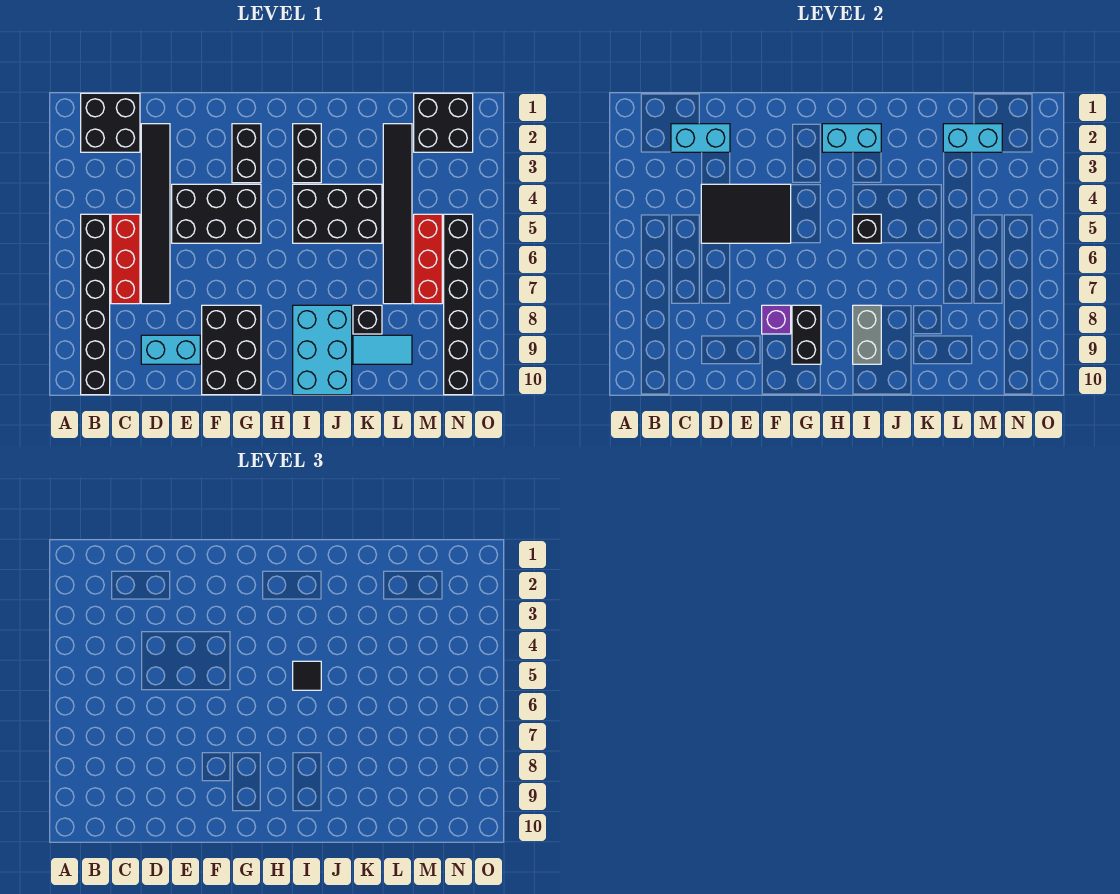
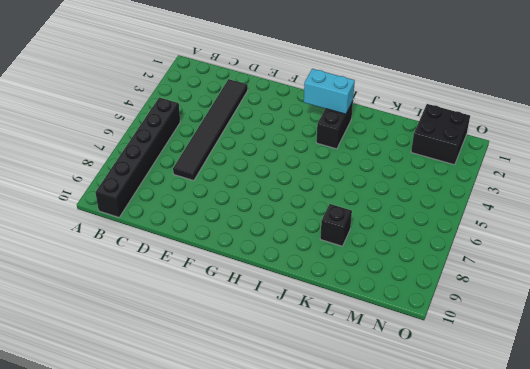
none -> black 2x2 brick [81,93,140,152]
none -> red 1x3 brick [111,214,140,304]
none -> cyan 1x2 brick [141,335,200,364]

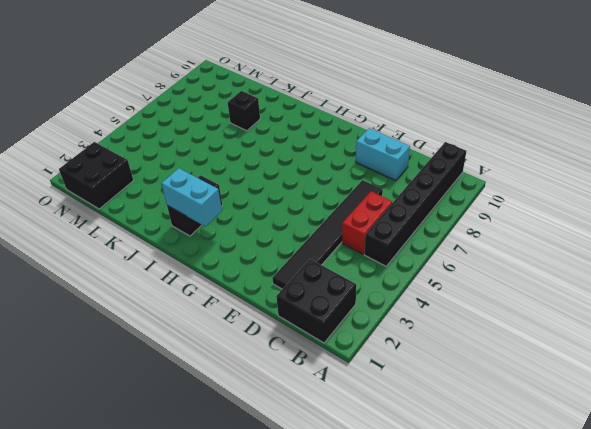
red 1x2 brick [342,191,392,254] -> red 1x3 brick [111,214,140,304]
none -> black 2x3 brick [172,184,261,243]
none -> black 2x3 brick [202,305,261,395]
none -> black 1x2 brick [232,124,261,183]

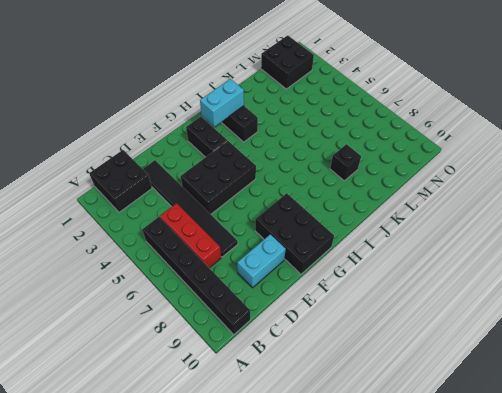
none -> black 2x3 brick [293,184,382,243]
none -> cyan 2x3 brick [293,305,352,395]
none -> cyan 1x2 tile [353,335,412,364]

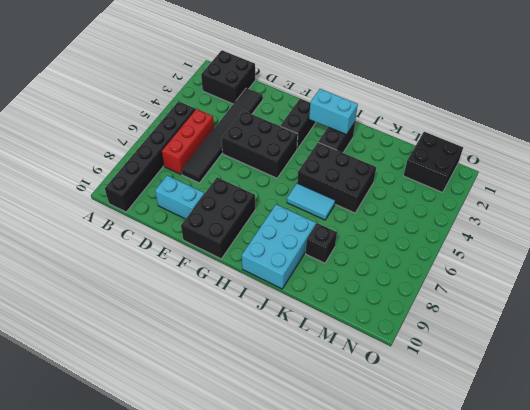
cyan 1x2 tile [287,183,335,220] -> cyan 1x2 tile moved to [353,335,412,364]
none -> black 1x6 tile [383,124,412,304]
none -> red 1x3 brick [414,214,442,304]
none -> black 1x6 brick [444,214,473,395]

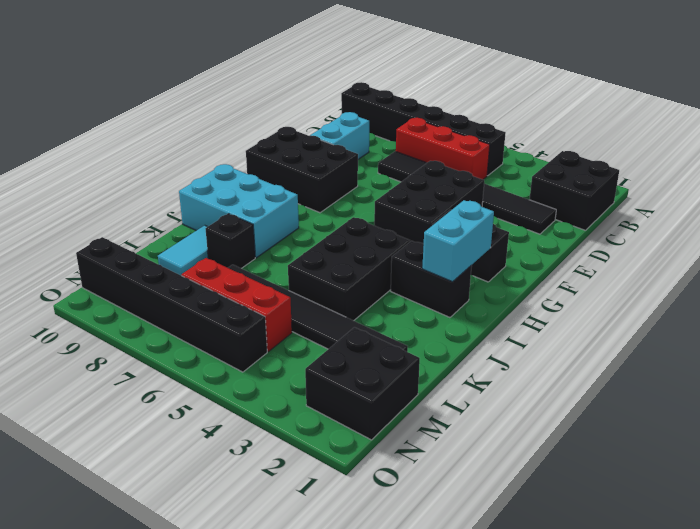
none -> cyan 1x2 brick [671,124,730,152]
none -> black 2x3 tile [701,184,791,243]
none -> purple 1x1 brick [762,305,791,334]

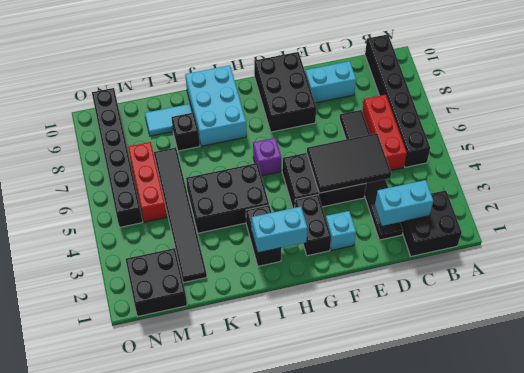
cyan 1x1 brick [326,211,356,250] -> none
purple 1x1 brick [253,138,281,176] -> purple 1x1 brick moved to [762,305,791,334]
none -> black 1x2 brick [792,305,821,364]
none -> black 1x1 brick [853,214,881,243]
none -> grey 1x2 brick [853,305,881,364]

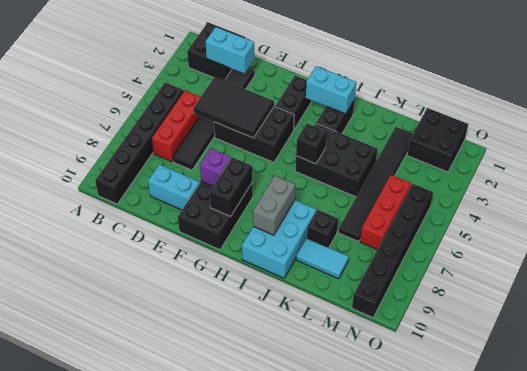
none -> cyan 1x2 brick [943,124,1002,152]
none -> black 1x1 tile [293,661,321,690]

